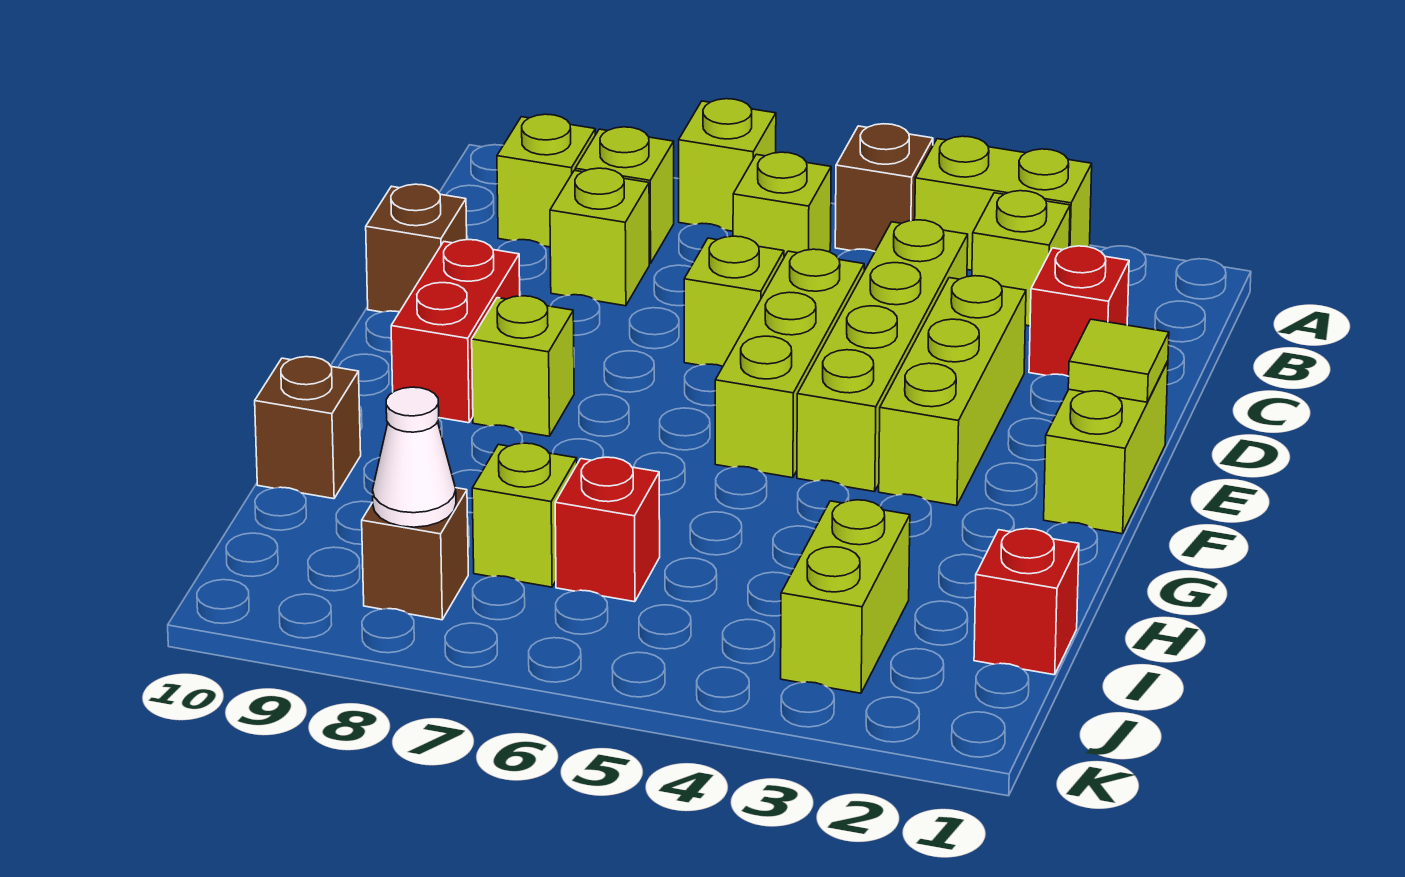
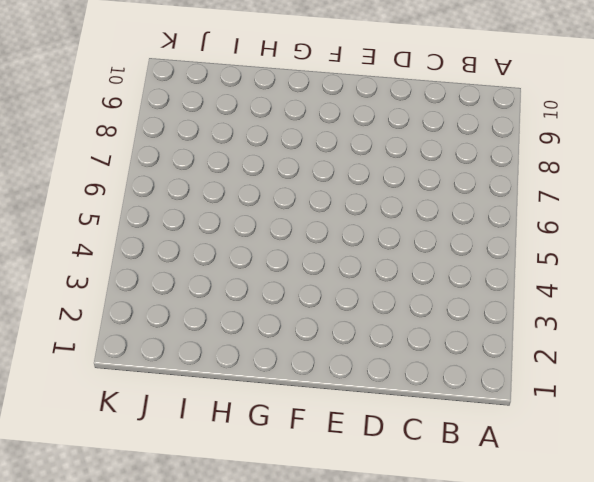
none -> lime 1x2 brick [915,136,1092,270]
none -> brown 1x1 brick [835,124,933,251]
none -> lime 1x1 brick [679,99,776,231]

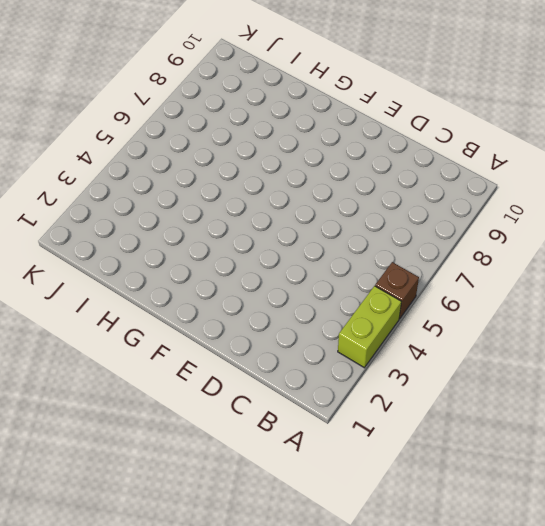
none -> lime 1x1 brick [679,99,776,231]
none -> lime 1x1 brick [972,191,1070,326]
none -> lime 1x1 brick [733,152,831,257]

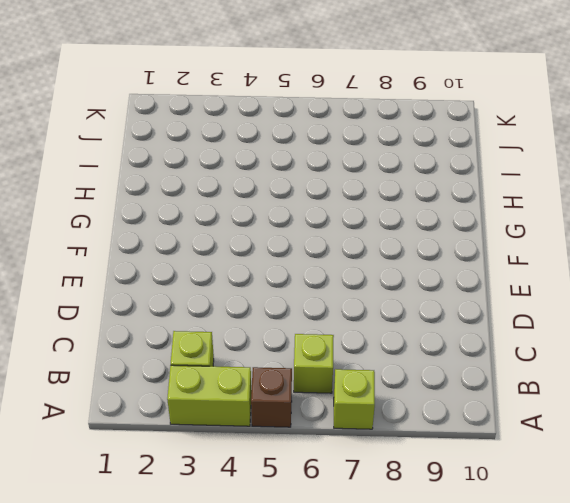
none -> lime 1x1 brick [575,127,674,264]
none -> lime 1x1 brick [497,114,595,247]
none -> red 1x1 brick [1029,246,1129,376]

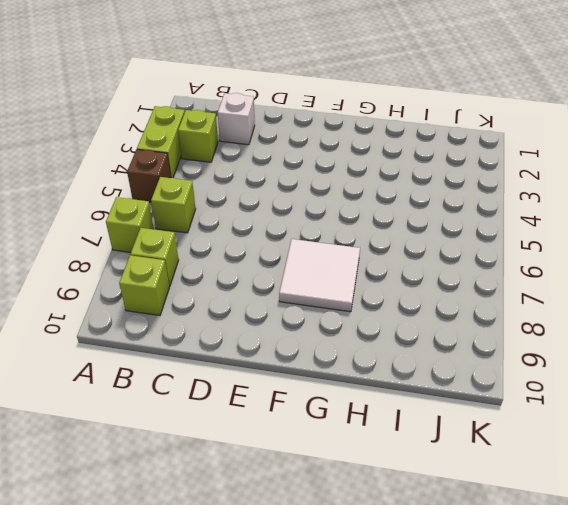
white 1x1 brick [218,93,255,145] -> red 1x1 brick [1029,246,1129,376]
white 2x2 tile [279,239,360,312] -> lime 1x1 brick [472,296,574,436]
none -> lime 1x4 brick [797,220,968,492]
none -> lime 1x1 brick [550,168,649,306]
none -> lime 1x3 brick [879,276,1026,506]

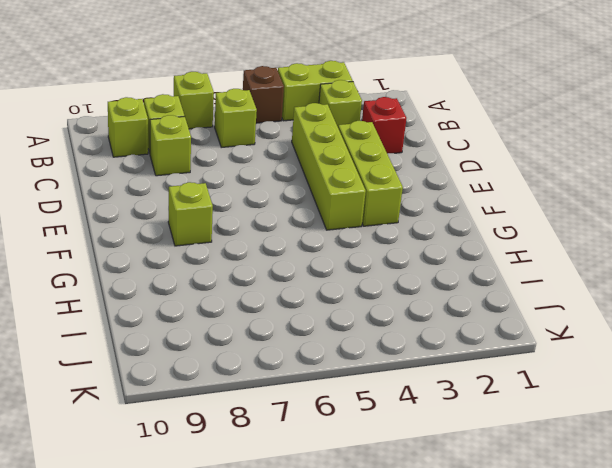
none -> lime 1x3 brick [715,249,864,478]
none -> lime 1x1 brick [684,236,784,366]
none -> brown 1x1 brick [366,184,467,312]

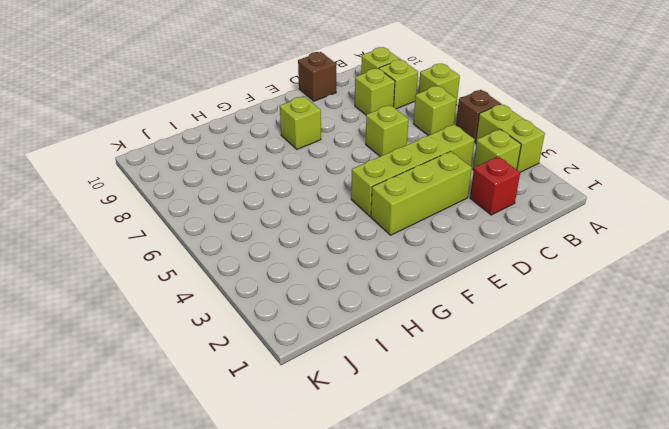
none -> lime 1x3 brick [715,249,864,478]
none -> lime 1x2 brick [1044,361,1168,534]
none -> red 1x2 brick [391,240,520,423]

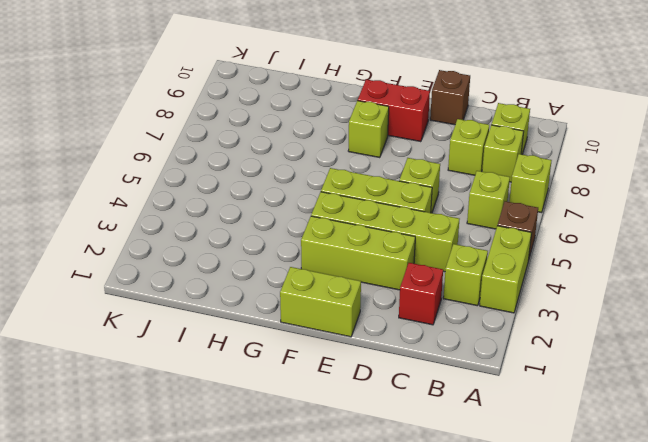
none -> brown 1x1 brick [255,357,361,499]
none -> red 1x1 brick [974,529,1079,675]
none -> lime 1x2 brick [781,500,910,693]

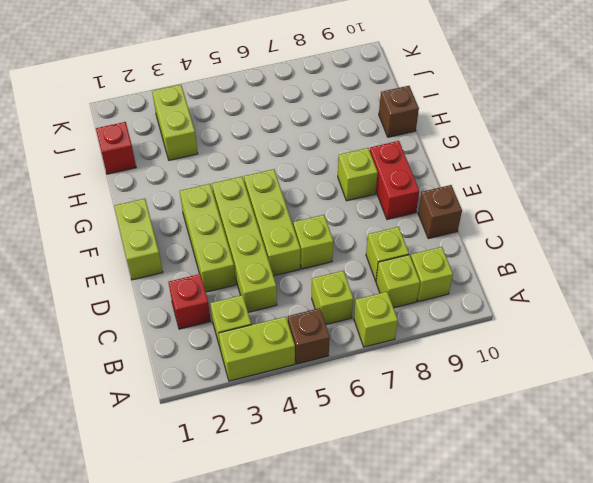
none -> red 1x1 brick [555,457,660,602]
none -> lime 1x1 brick [472,443,577,587]
none -> brown 1x1 brick [362,488,468,620]

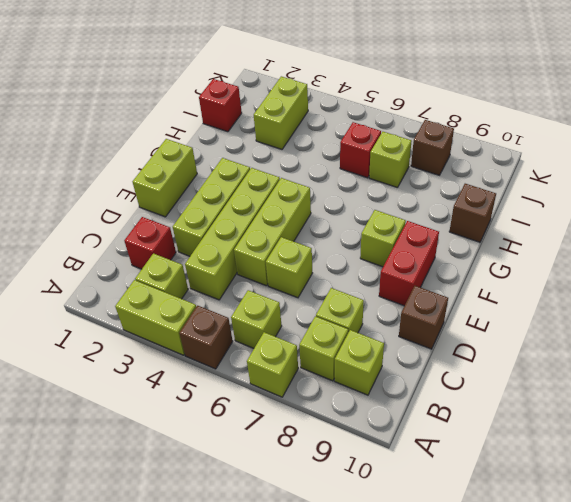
none -> lime 1x1 tile [1068,319,1169,402]
none -> white 1x1 cone [372,387,456,527]

